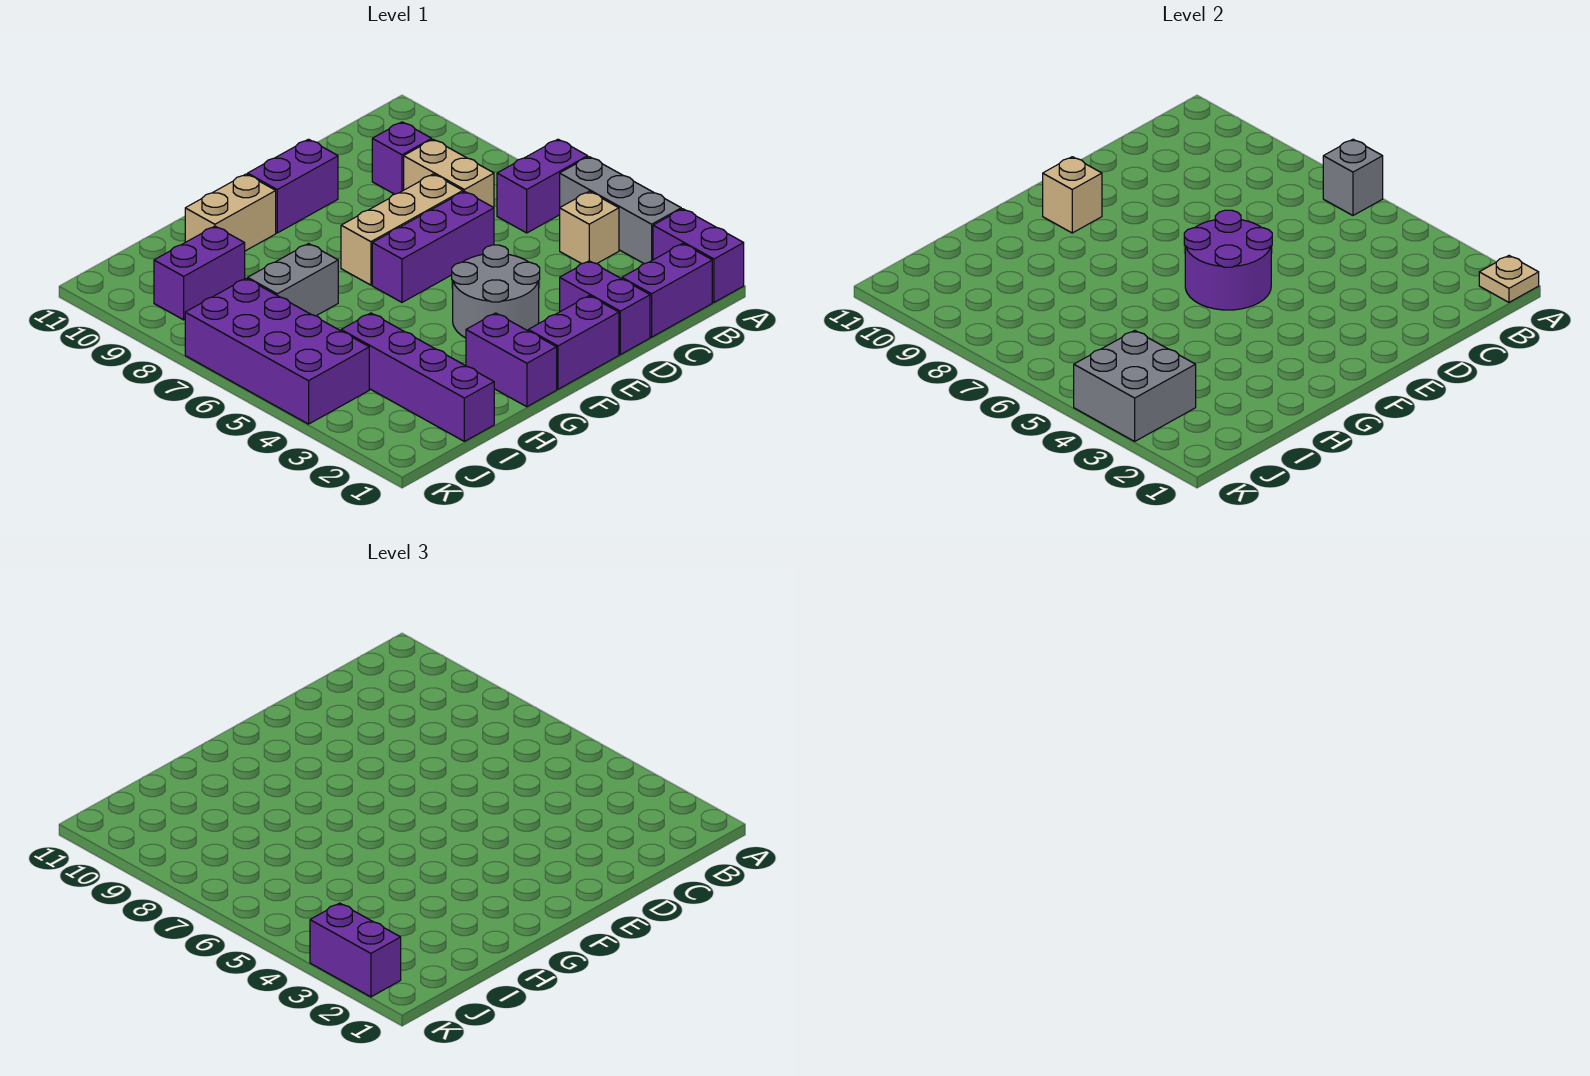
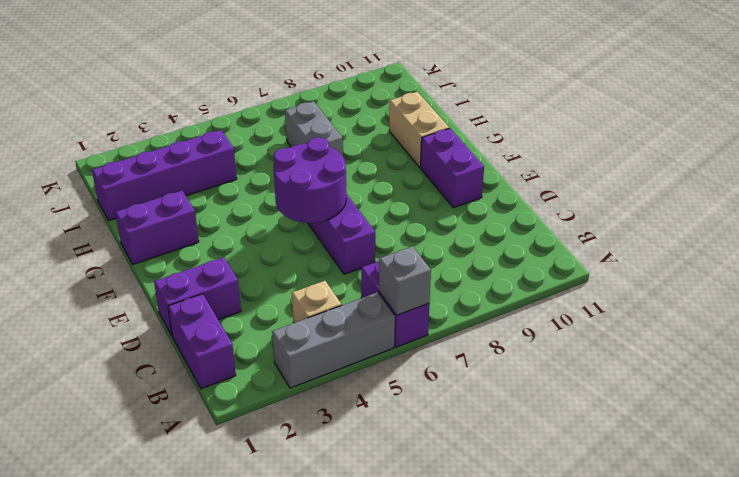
none -> purple 1x2 brick [653,209,744,302]
none -> tan 1x2 brick [404,139,494,207]
none -> purple 1x1 brick [372,122,432,194]

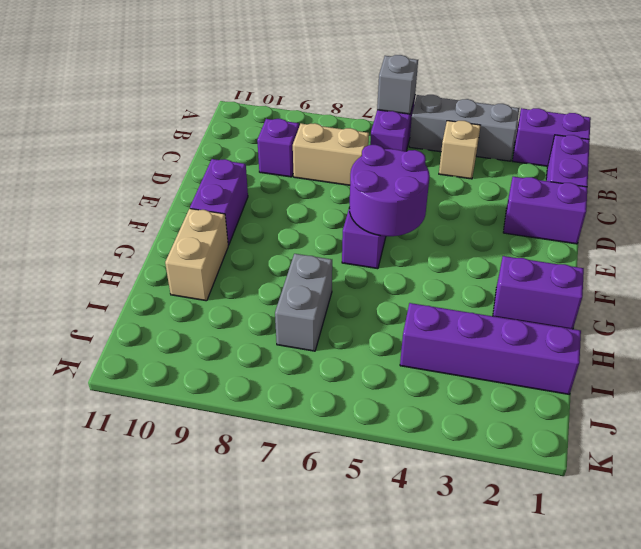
none -> tan 1x3 brick [341,174,463,285]
none -> purple 1x2 brick [528,296,619,389]
none -> grey 2x2 round brick [452,245,540,338]

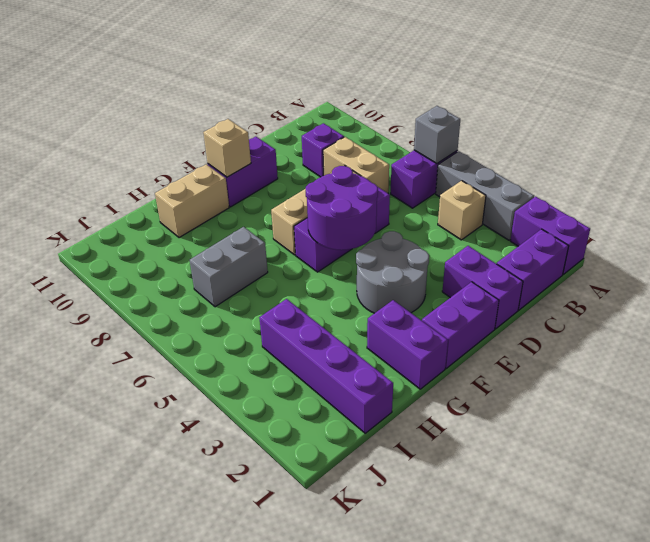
none -> purple 1x2 brick [154,226,245,320]
none -> purple 2x4 brick [185,278,369,424]
none -> tan 1x1 plate [1479,256,1539,302]

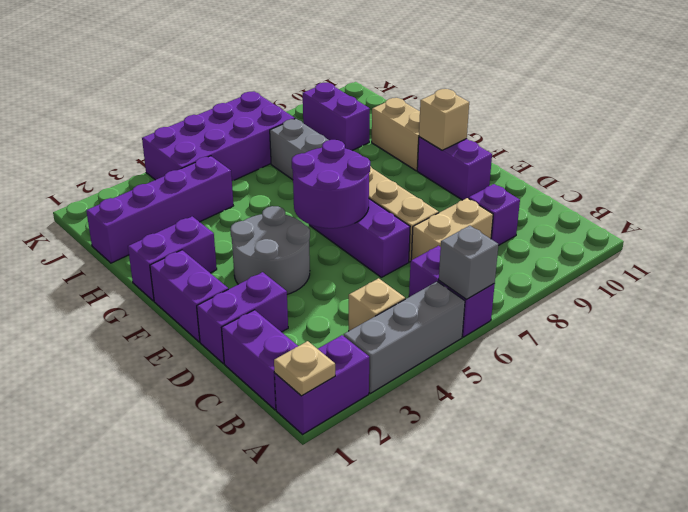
none -> grey 2x2 brick [1074,330,1196,441]
none -> purple 1x2 brick [310,903,401,997]

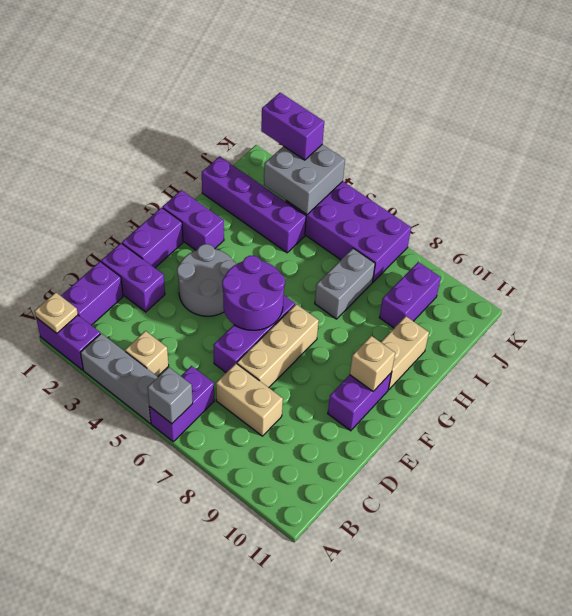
none -> purple 1x1 brick [372,122,432,194]

